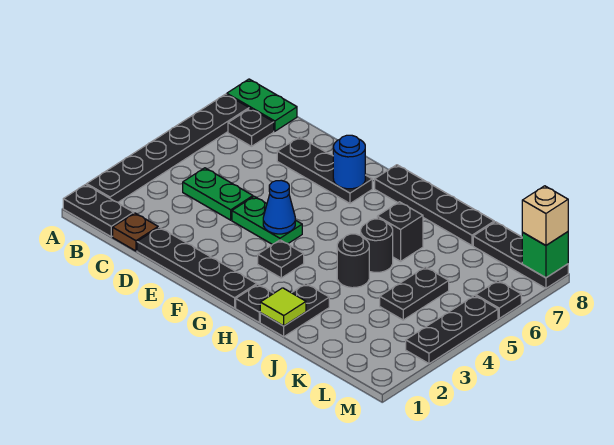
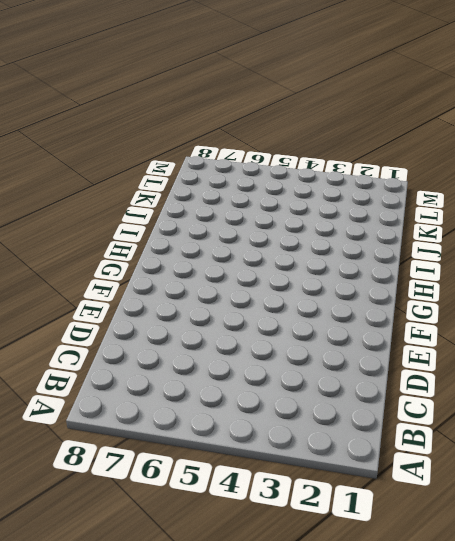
none -> black 1x2 plate [63,185,134,237]
none -> black 1x6 plate [87,94,249,202]
none -> green 1x2 plate [227,79,297,131]

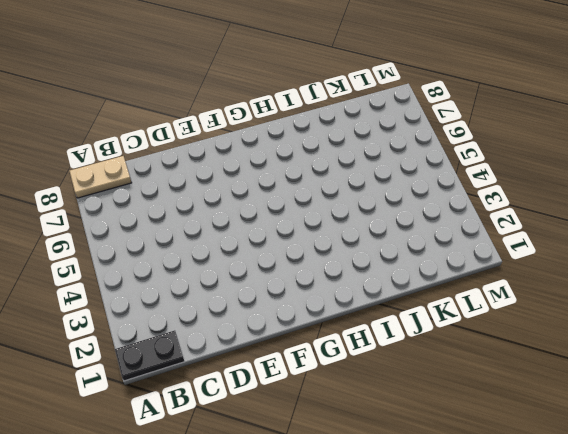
tan 1x2 plate [70,156,132,198] -> green 1x2 plate [227,79,297,131]
none -> black 1x6 plate [87,94,249,202]
none -> black 1x1 plate [228,108,274,146]
none -> brown 1x1 plate [113,213,158,251]

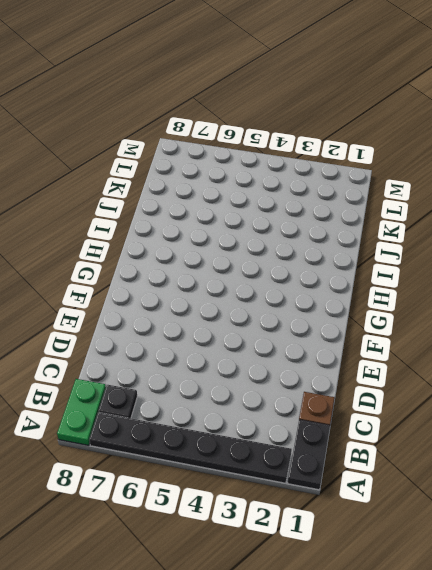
none -> green 1x2 plate [183,168,253,220]
none -> black 1x4 plate [137,227,257,308]
none -> black 1x3 plate [277,137,372,203]

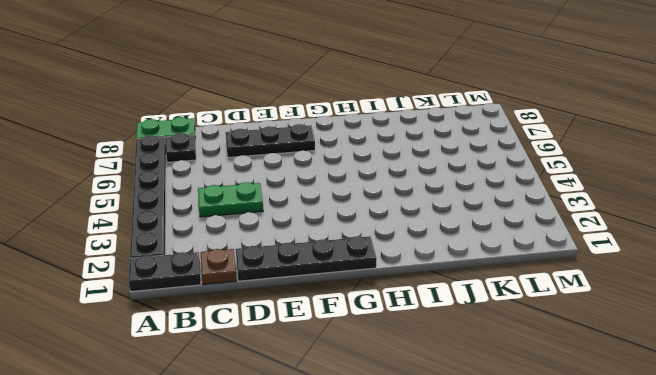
none -> green 1x2 plate [232,196,302,245]
none -> black 1x1 plate [258,240,304,278]
none -> black 1x4 plate [375,165,494,245]

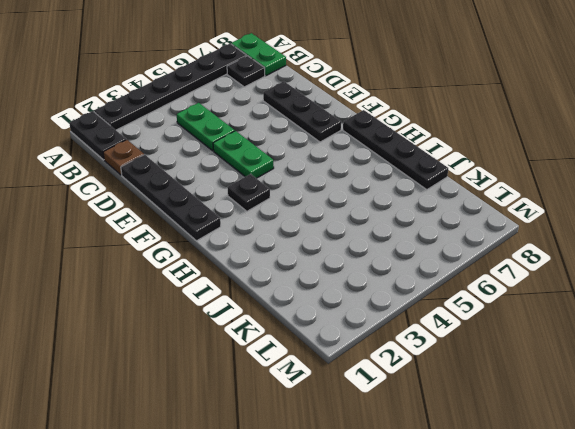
none -> black 1x1 plate [236,285,274,322]
none -> black 1x2 plate [260,284,329,337]
none -> black 1x1 round brick [337,234,369,288]

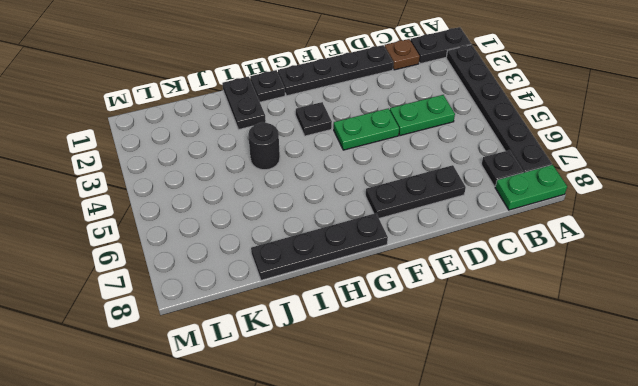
none -> black 1x1 round brick [361,219,393,272]
none -> black 1x1 brick [377,202,423,261]
none -> black 1x2 plate [380,267,449,320]

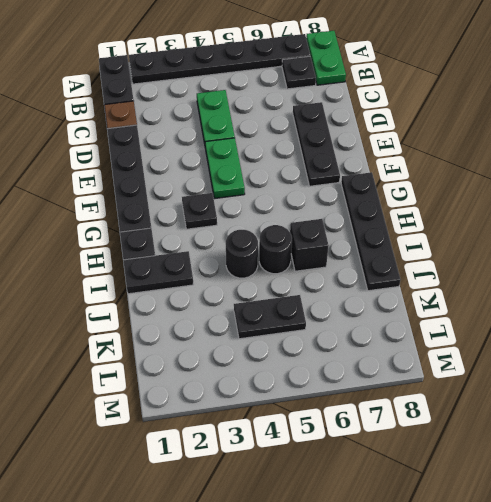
none -> black 1x3 plate [473,222,568,288]
none -> black 1x3 plate [406,296,498,364]
none -> black 1x1 plate [476,281,521,318]

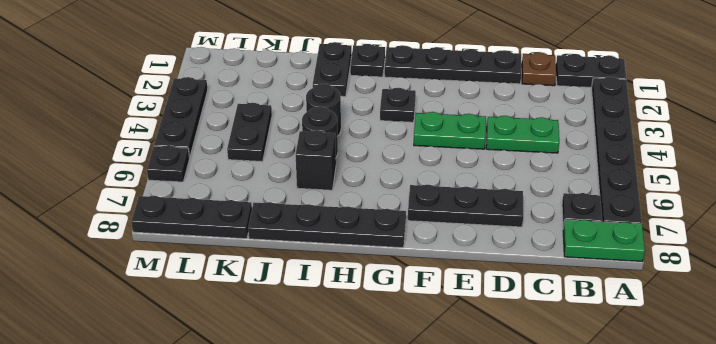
none -> blue 1x1 cone [263,180,295,234]
none -> blue 1x1 round brick [333,135,365,189]
none -> lime 1x1 tile [260,288,306,326]

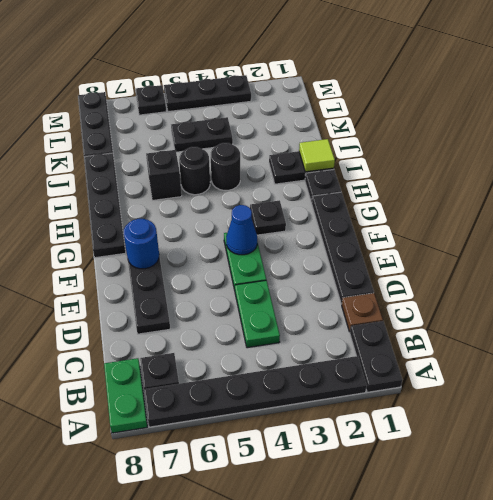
none -> green 1x1 brick [522,232,568,278]
none -> tan 1x1 brick [522,186,568,245]

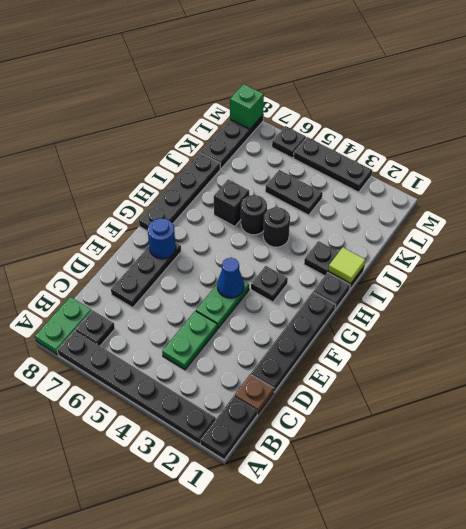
none -> tan 1x1 brick [522,186,568,245]

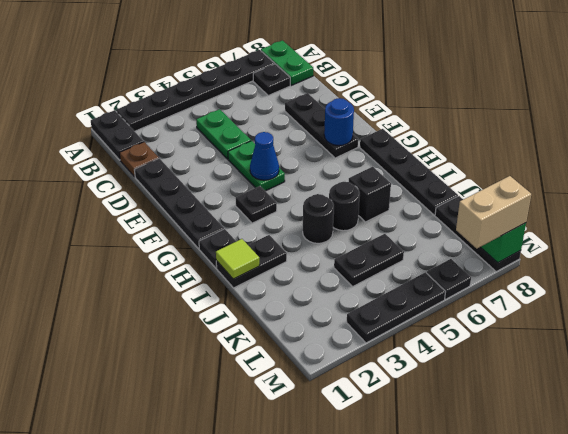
tan 1x2 brick [456,176,531,248] -> tan 1x1 brick [522,186,568,245]

